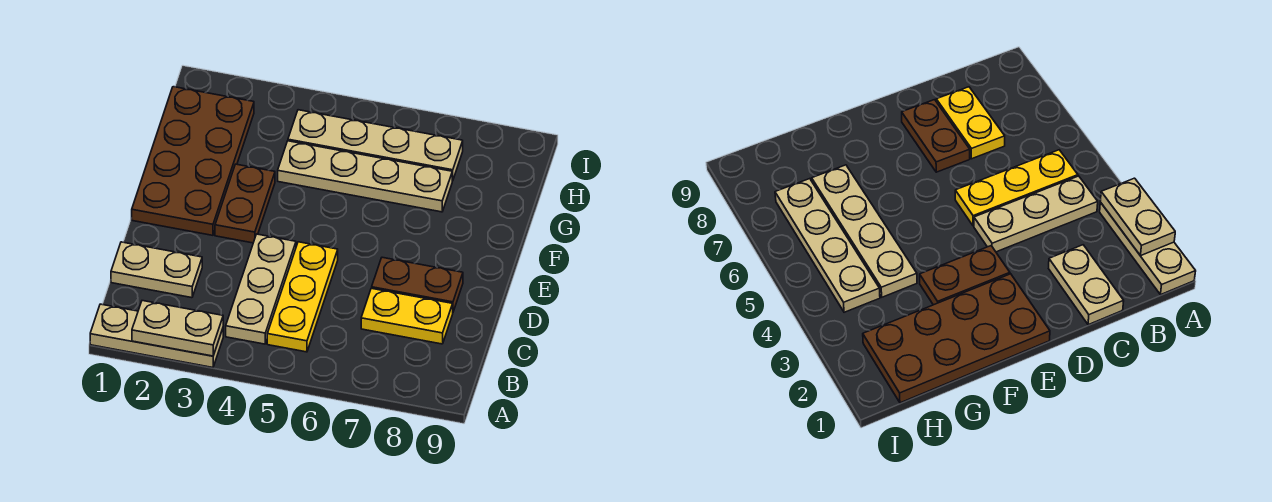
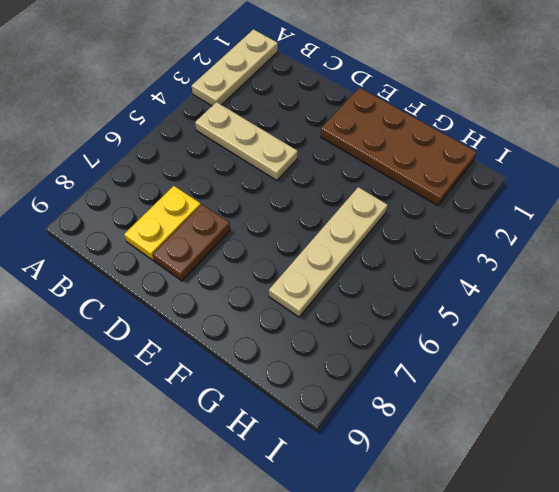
none -> yellow 1x3 plate [267,242,338,352]
none -> tan 1x2 plate [111,242,202,298]

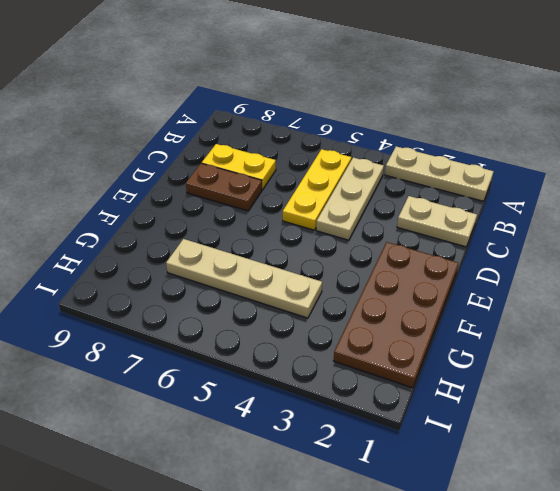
none -> brown 1x2 plate [215,164,275,243]
none -> tan 1x4 plate [288,110,463,181]

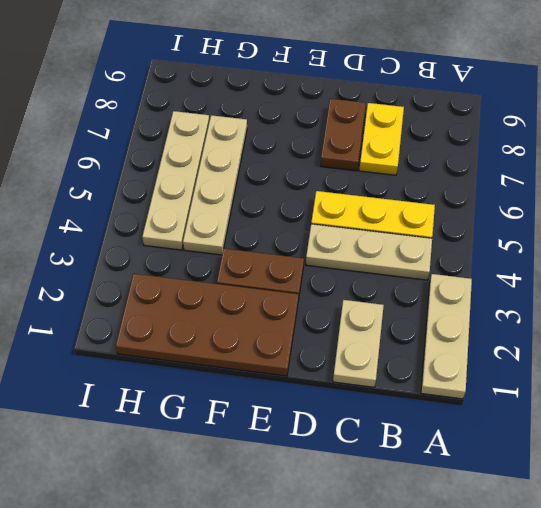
none -> tan 1x2 plate [132,301,223,356]

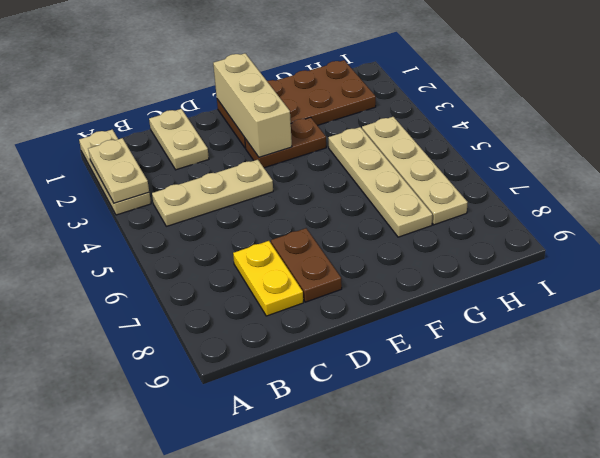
tan 1x3 brick [213,53,292,157] -> none
none -> yellow 1x3 plate [267,242,338,352]

